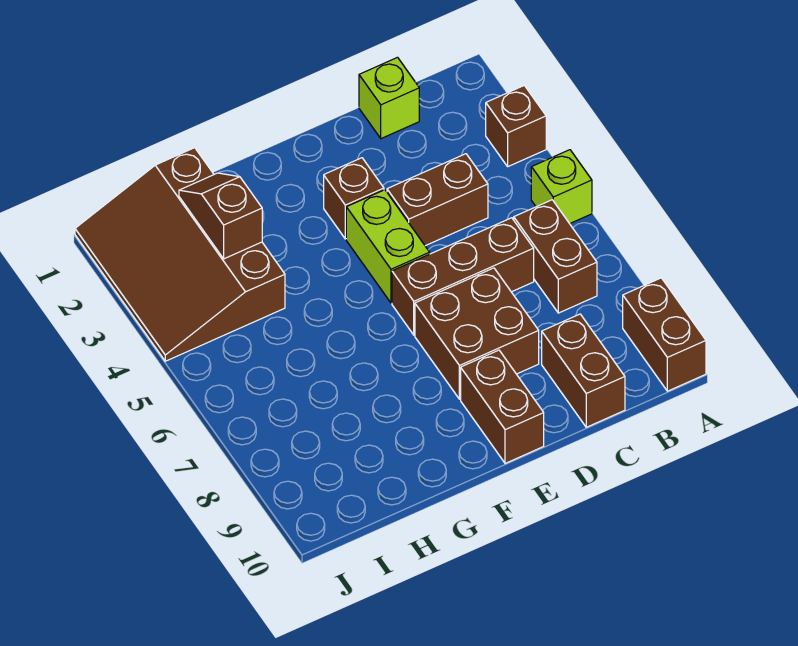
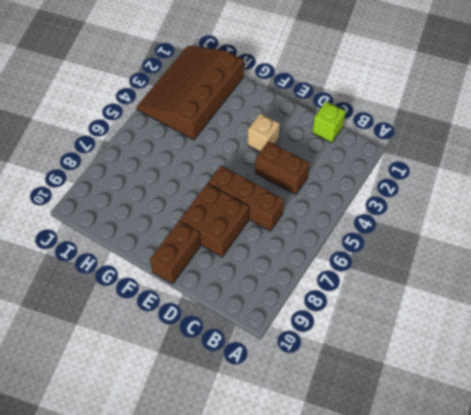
tan 1x1 brick [248,113,280,152] -> brown 1x1 brick [324,158,384,239]
none -> brown 1x1 brick [486,86,546,166]
none -> lime 1x1 brick [531,150,592,224]
none -> brown 1x2 brick [623,278,706,391]

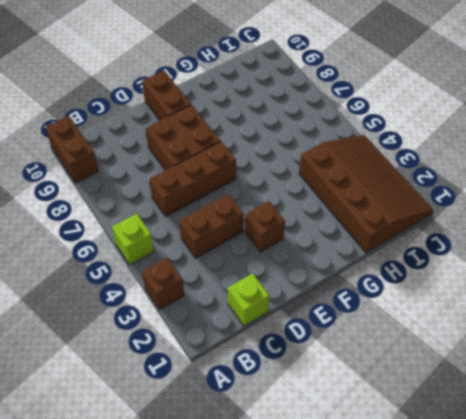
none -> brown 1x2 brick [514,200,597,313]
none -> brown 1x2 brick [542,314,625,427]
none -> lime 1x2 brick [346,190,430,303]

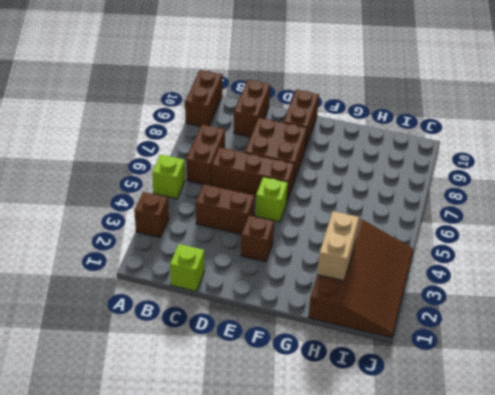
lime 1x1 brick [255,177,288,222] -> lime 1x2 brick [346,190,430,303]
tan 1x2 brick [317,211,359,281] -> brown 1x2 slope [179,173,262,259]

